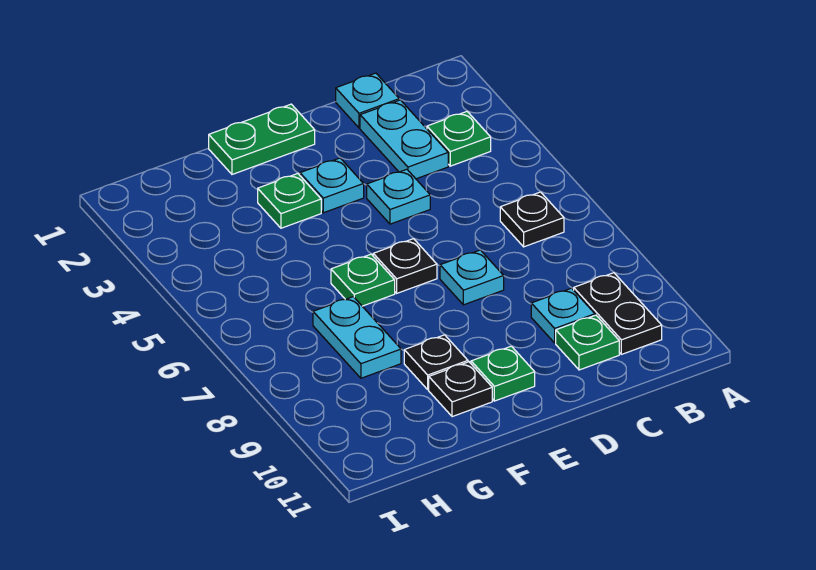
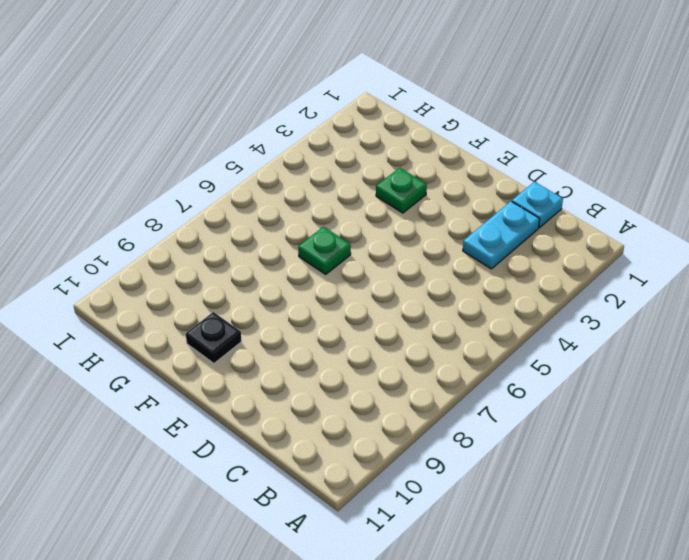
none -> green 1x1 plate [427,112,491,166]
none -> black 1x1 plate [500,192,564,247]
none -> black 1x2 plate [574,273,662,354]

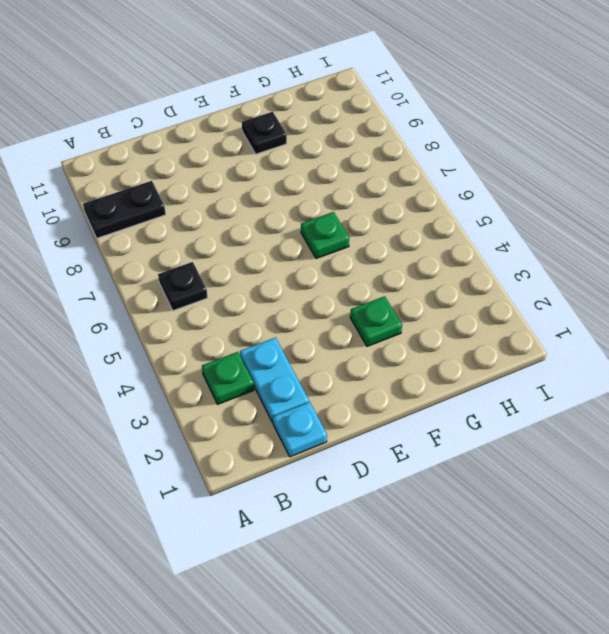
black 1x2 plate [83,181,166,238] -> black 1x2 plate turned to [574,273,662,354]
none -> cyan 1x1 plate [531,288,595,343]
none -> green 1x1 plate [556,315,619,370]
none -> cyan 1x1 plate [367,169,430,224]

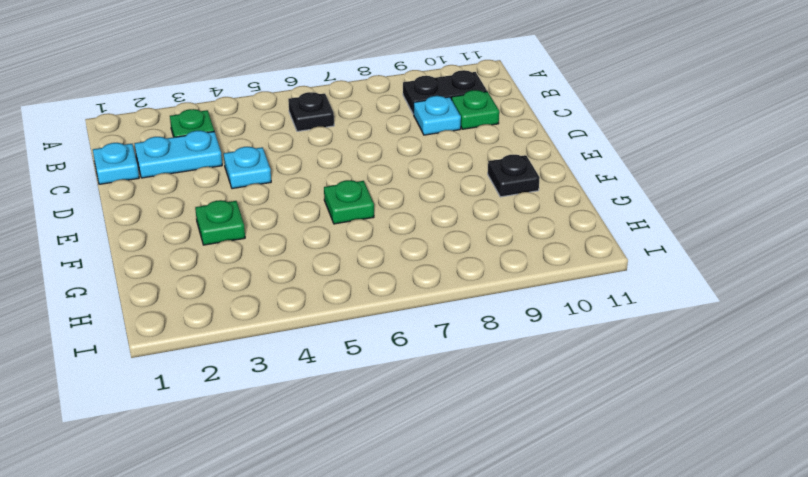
none -> cyan 1x1 plate [440,250,504,305]
none -> green 1x2 plate [209,104,315,174]
none -> cyan 1x1 plate [300,158,364,213]

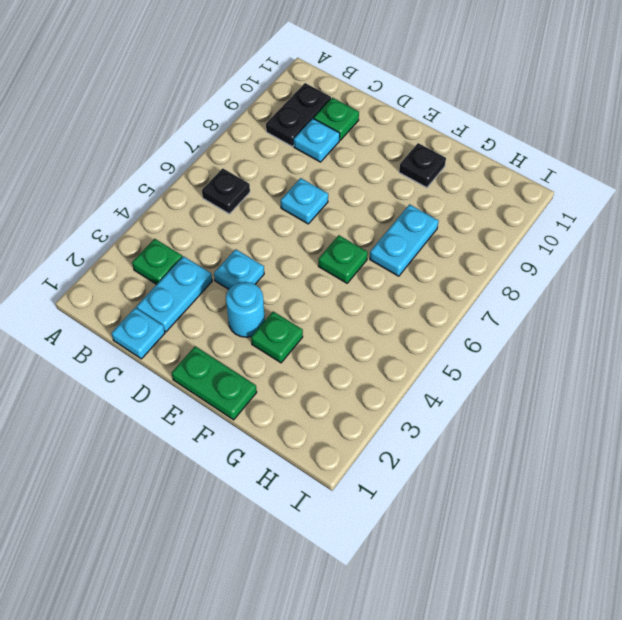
cyan 1x1 round brick [226,282,265,337] -> cyan 1x1 plate [300,158,364,213]
none -> black 1x1 plate [373,239,437,293]
none -> green 1x1 plate [471,346,535,401]
none -> black 1x1 plate [404,335,468,390]

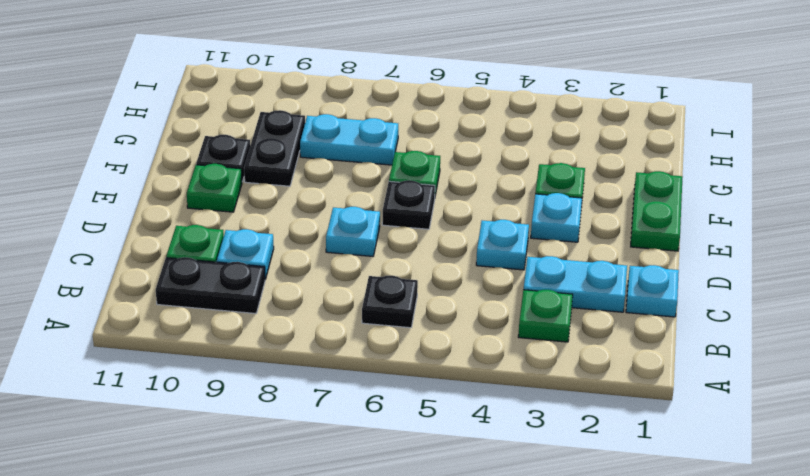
black 1x2 plate [244,110,305,186] -> black 1x1 plate [404,335,468,390]

